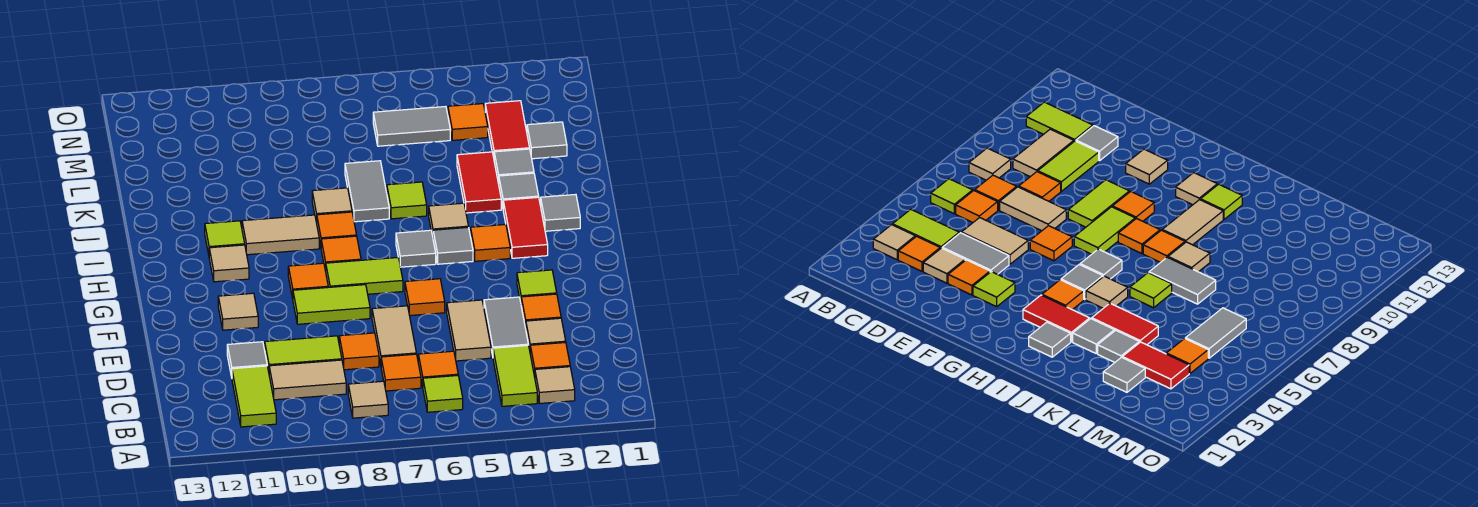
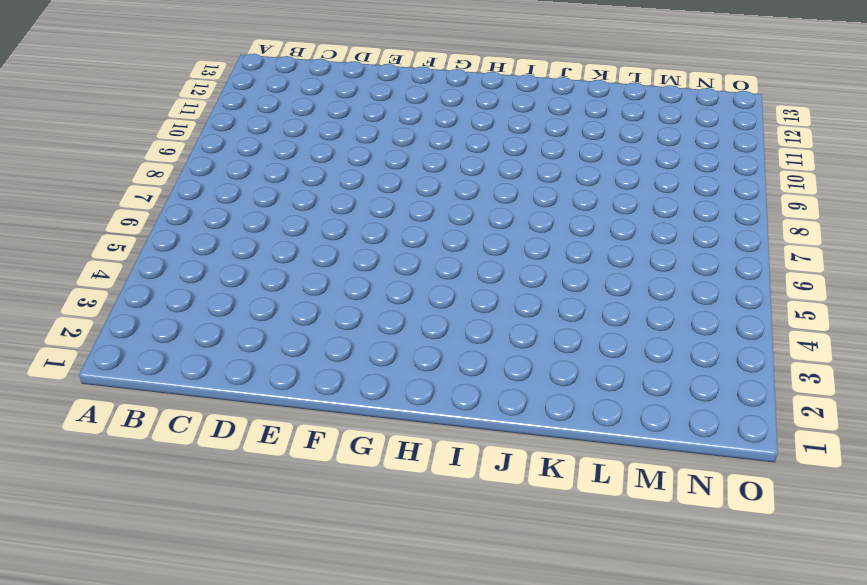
none -> tan 1x1 tile [535,367,575,404]
none -> lime 1x2 tile [493,345,537,406]
none -> lime 1x1 tile [423,375,463,412]
none -> tan 1x1 tile [348,381,388,418]

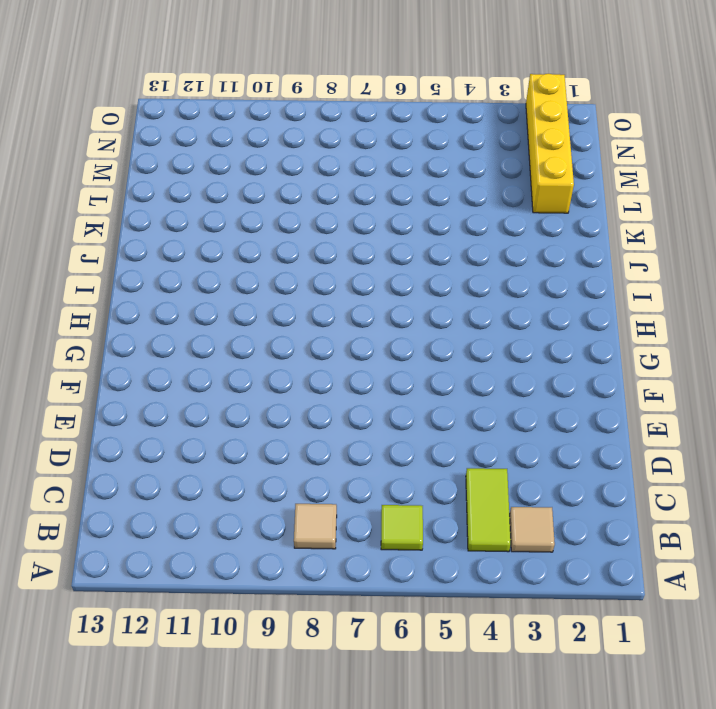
yellow 1x4 brick [526,74,574,213] -> grey 1x1 tile [527,122,567,159]
none -> lime 1x2 tile [232,366,276,427]
none -> orange 1x1 tile [530,342,570,377]
none -> orange 1x1 tile [418,351,458,386]
none -> orange 1x1 tile [381,354,421,391]

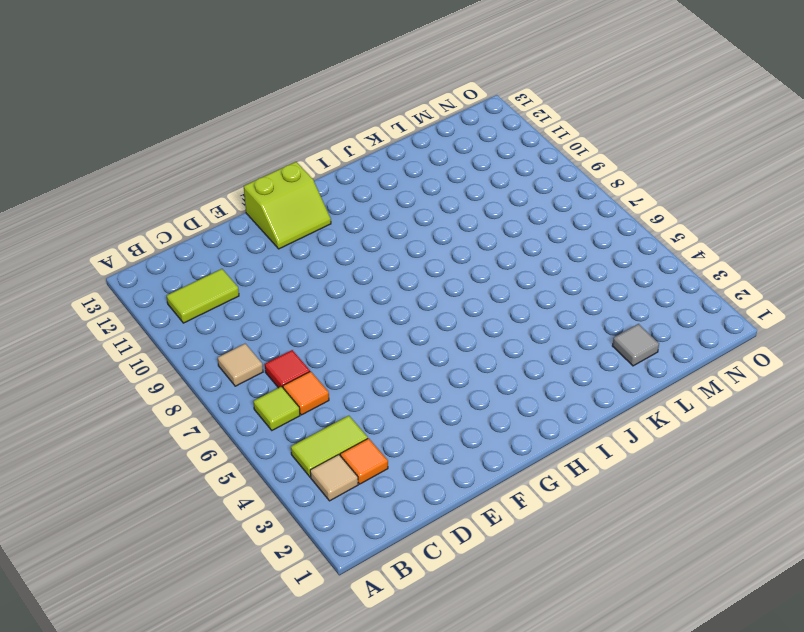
red 1x1 tile [265,350,310,388] -> orange 1x1 tile [381,354,421,391]
lime 2x2 slope [244,162,331,249] -> none
none -> tan 1x2 tile [269,360,346,400]
none -> tan 1x1 tile [526,318,566,350]
none -> grey 1x2 tile [484,297,528,356]
none -> tan 1x2 tile [447,300,491,361]

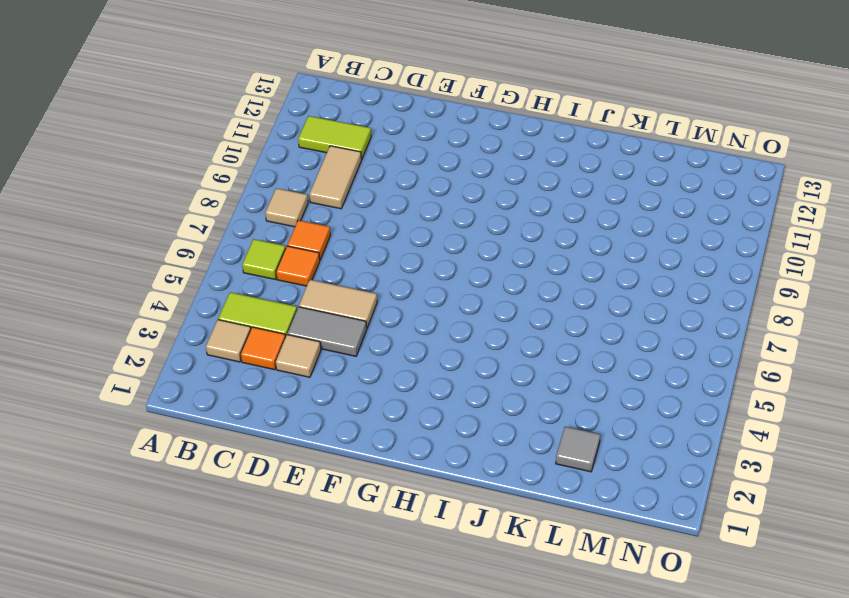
none -> tan 1x2 tile [372,306,416,364]
none -> orange 1x1 tile [339,333,379,370]
none -> lime 1x2 tile [265,336,342,372]
none -> grey 1x1 tile [227,342,267,377]

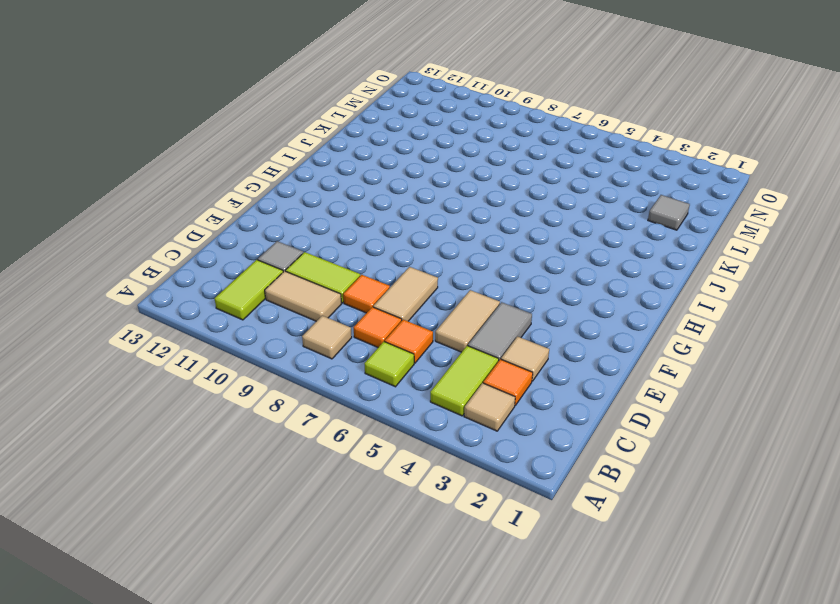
none -> orange 1x1 tile [521,294,561,328]
none -> lime 1x1 tile [517,270,557,302]
none -> orange 1x1 tile [405,279,445,316]
none -> lime 1x2 tile [293,285,370,324]

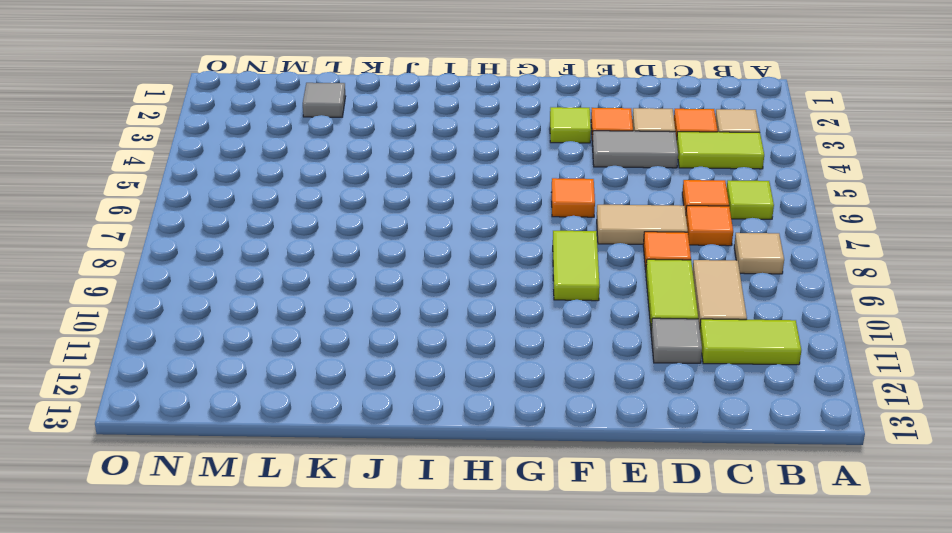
none -> tan 1x2 tile [447,300,491,361]
none -> tan 1x1 tile [218,293,258,330]
none -> lime 1x2 tile [326,257,403,294]
none -> orange 1x1 tile [288,263,328,298]

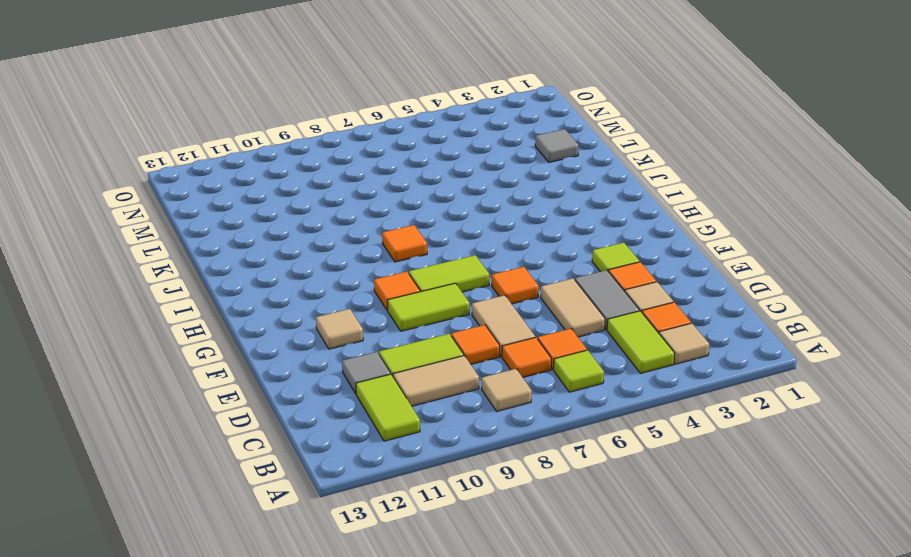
none -> red 1x2 tile [503,197,548,258]
none -> orange 1x1 tile [471,225,510,261]
none -> grey 1x1 tile [433,227,473,264]
none -> grey 1x1 tile [396,230,436,267]

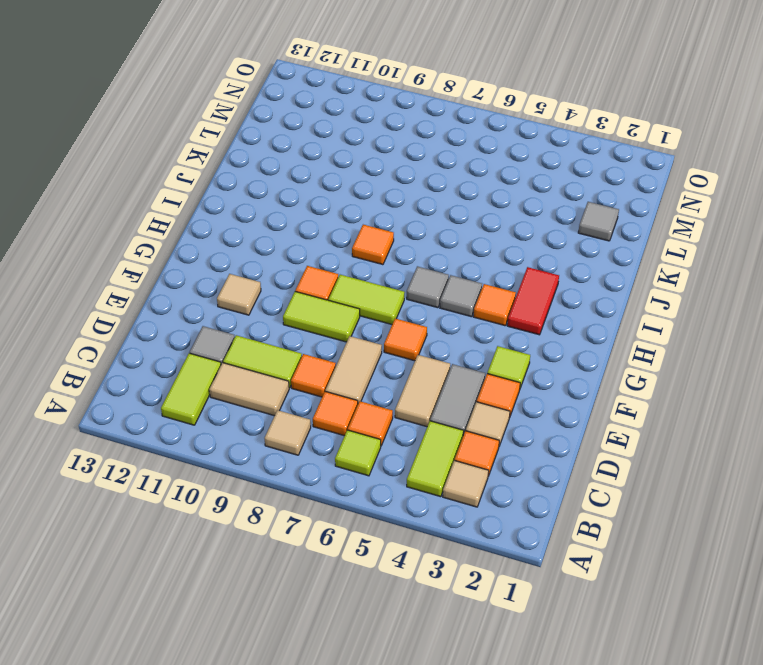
none -> orange 1x1 tile [321,236,361,271]
none -> tan 1x1 tile [209,245,249,282]
none -> grey 1x1 tile [541,194,580,231]
none -> tan 1x1 tile [429,203,469,236]

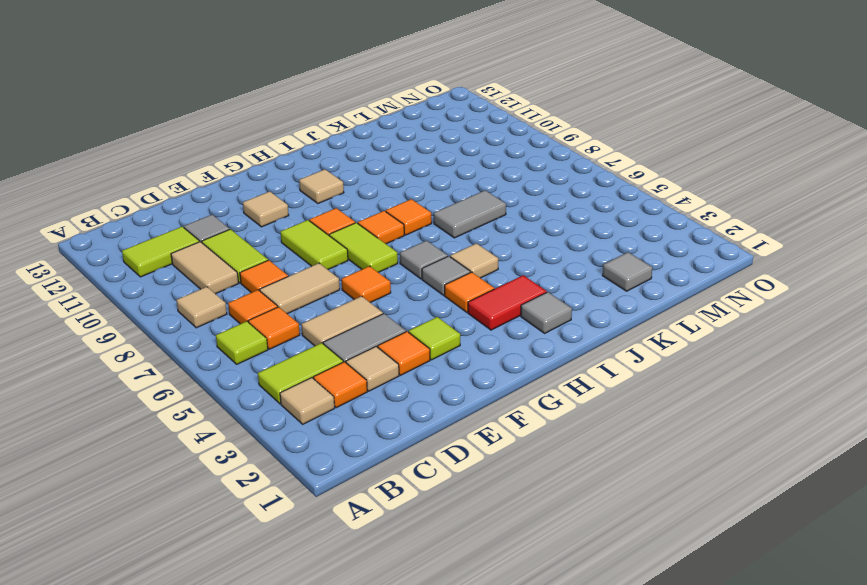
none -> tan 1x2 tile [242,215,319,255]
none -> lime 1x1 tile [205,221,245,254]
none -> grey 1x1 tile [499,173,539,207]
none -> red 1x2 tile [457,152,501,213]

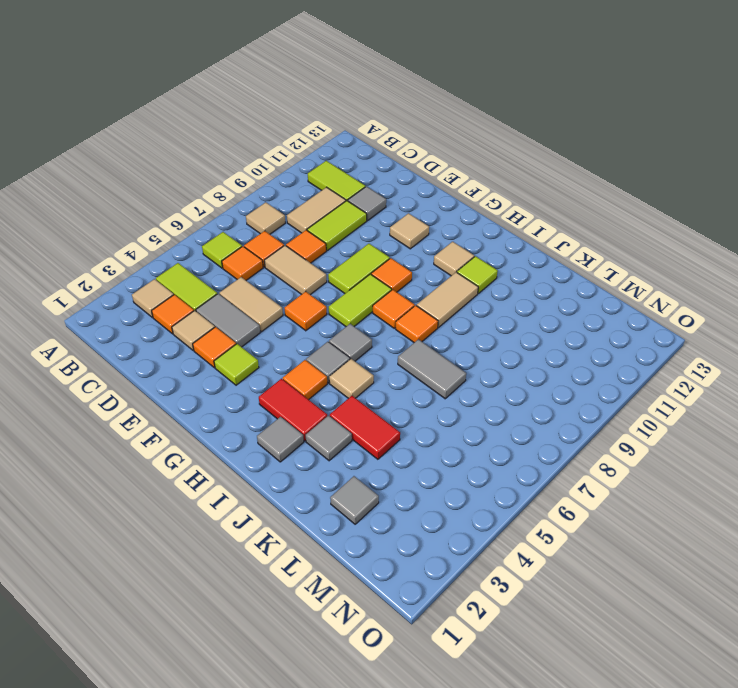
none -> lime 1x1 tile [387,182,427,219]
none -> tan 1x1 tile [312,188,352,223]
none -> grey 1x1 tile [494,149,534,184]
none -> red 1x2 tile [485,101,530,157]

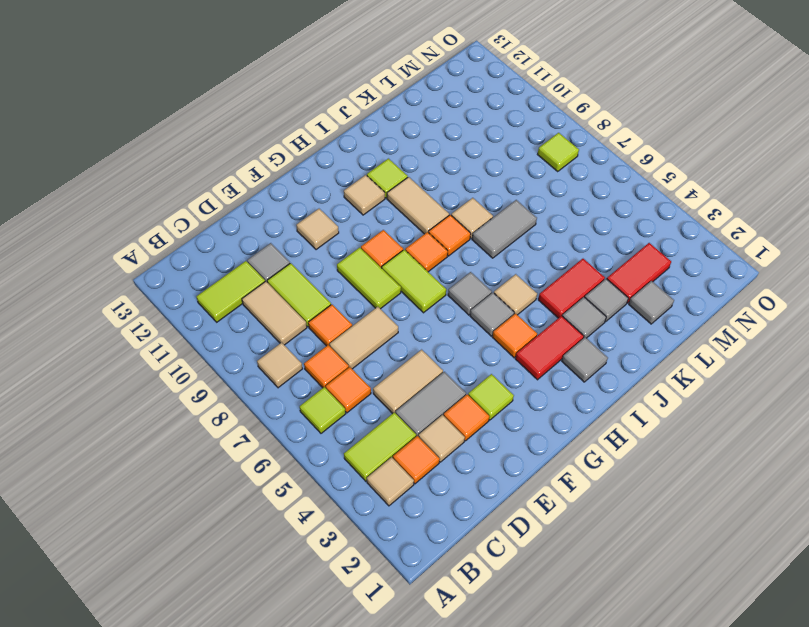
lime 1x1 tile [538,133,579,172] -> lime 1x1 tile moved to [387,182,427,219]
none -> orange 1x1 tile [405,279,445,316]
none -> orange 1x1 tile [448,104,488,140]
none -> grey 1x2 tile [373,107,450,146]

